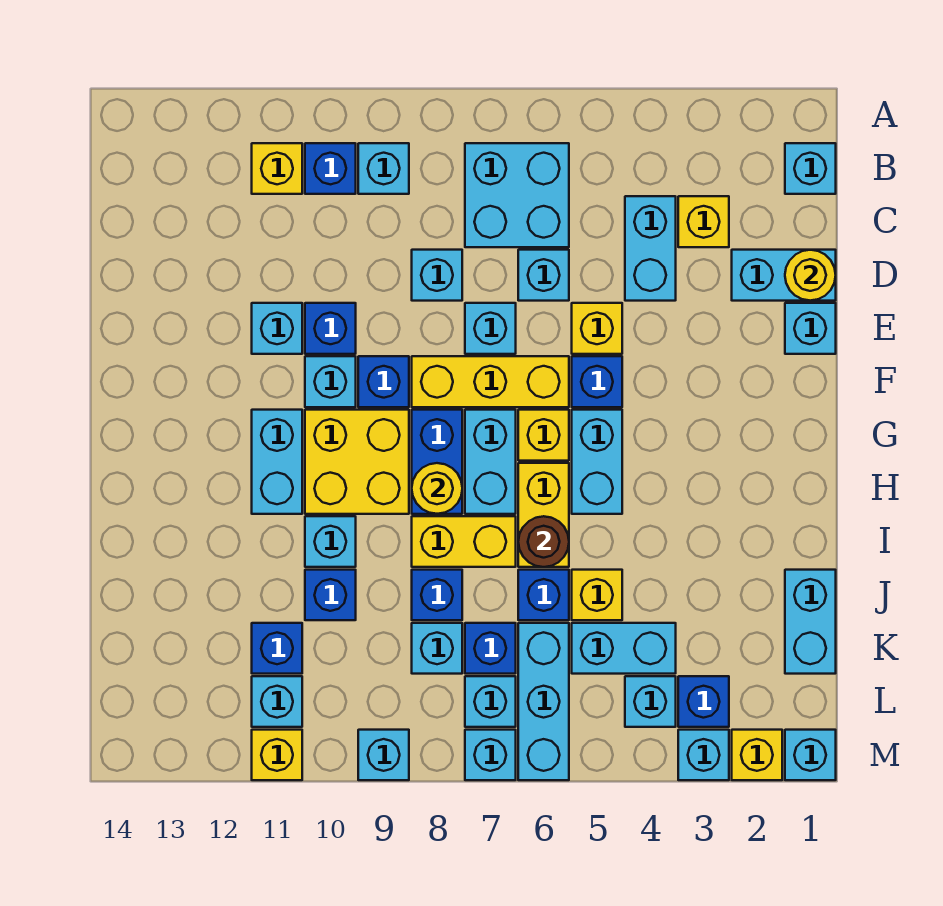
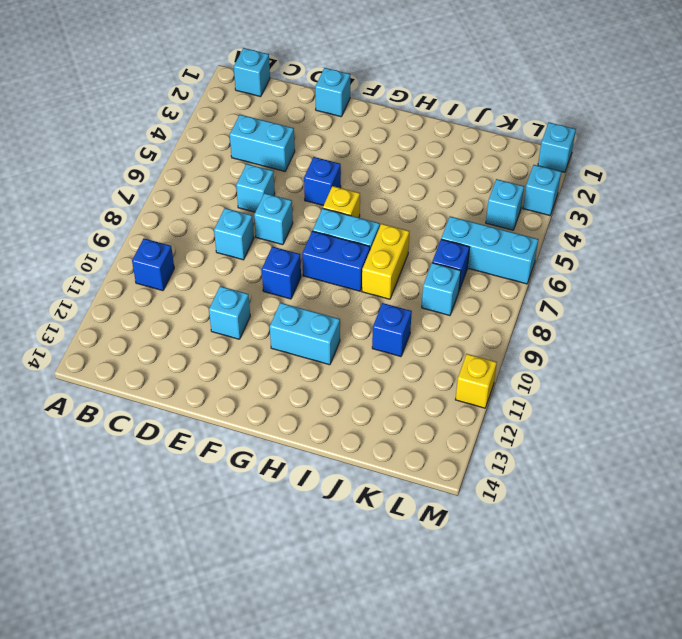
none -> cyan 2x2 brick [465,143,569,247]
none -> cyan 1x1 brick [358,143,409,194]
none -> yellow 1x1 brick [252,143,302,194]
none -> yellow 1x1 brick [678,196,729,247]

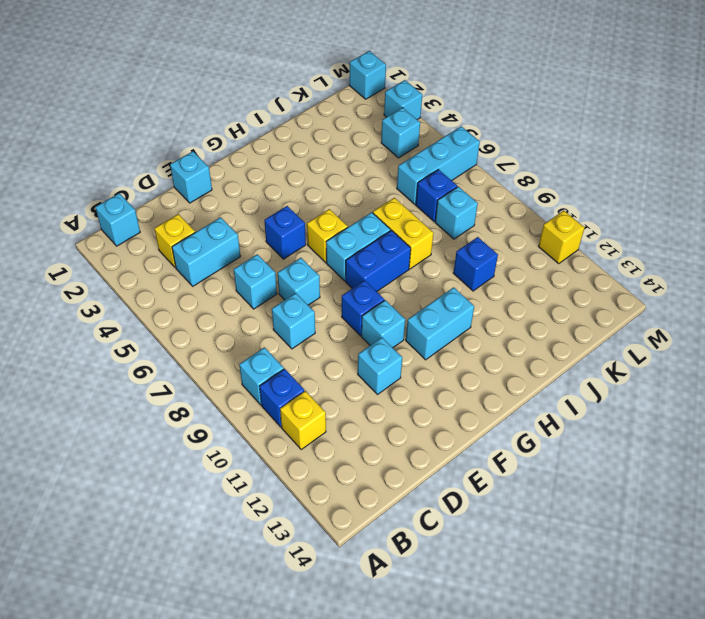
none -> cyan 2x2 brick [465,143,569,247]
none -> cyan 1x2 brick [732,250,836,301]
none -> yellow 1x1 brick [572,303,622,354]
none -> blue 1x1 brick [305,303,356,354]

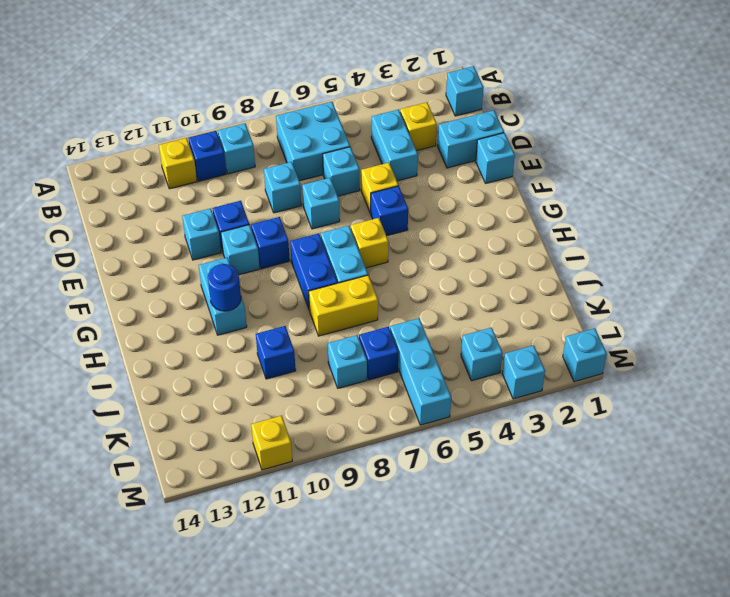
blue 1x1 round brick [208,264,241,311] -> none
none -> yellow 1x3 brick [412,356,569,407]
none -> cyan 1x2 brick [572,410,622,514]
none -> yellow 2x2 brick [305,410,409,514]
none -> yellow 1x2 brick [518,463,569,567]

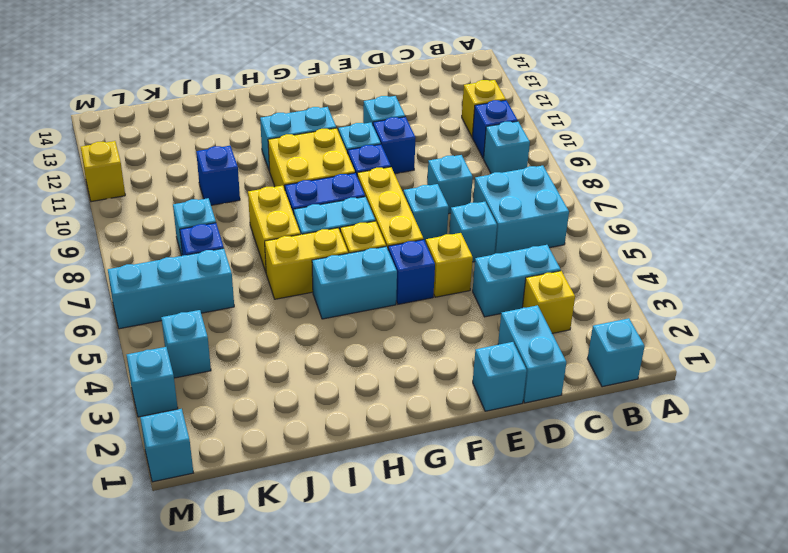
none -> cyan 1x1 brick [305,516,356,567]
none -> cyan 1x2 brick [785,570,836,674]
none -> yellow 1x1 brick [572,570,622,620]
none -> blue 1x1 brick [518,570,569,620]

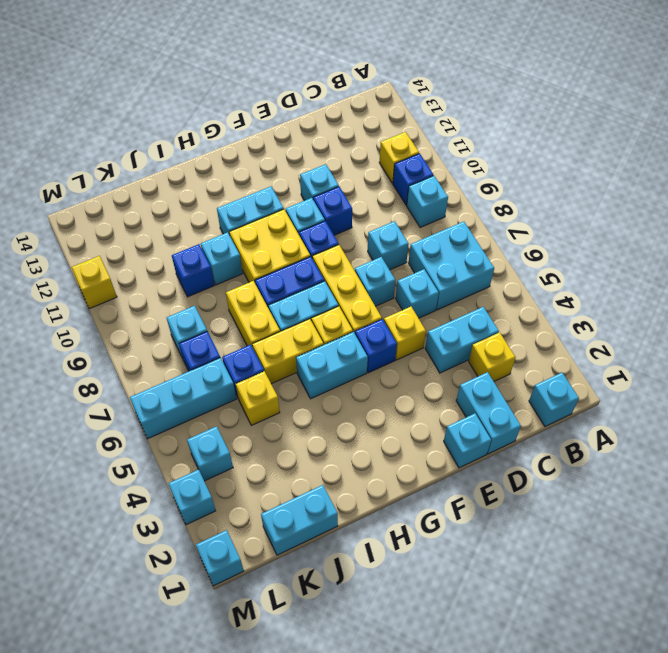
none -> blue 1x1 brick [412,570,462,620]
none -> cyan 1x2 brick [572,623,676,674]
none -> blue 1x1 brick [252,623,302,674]
none -> blue 1x1 brick [678,676,729,727]

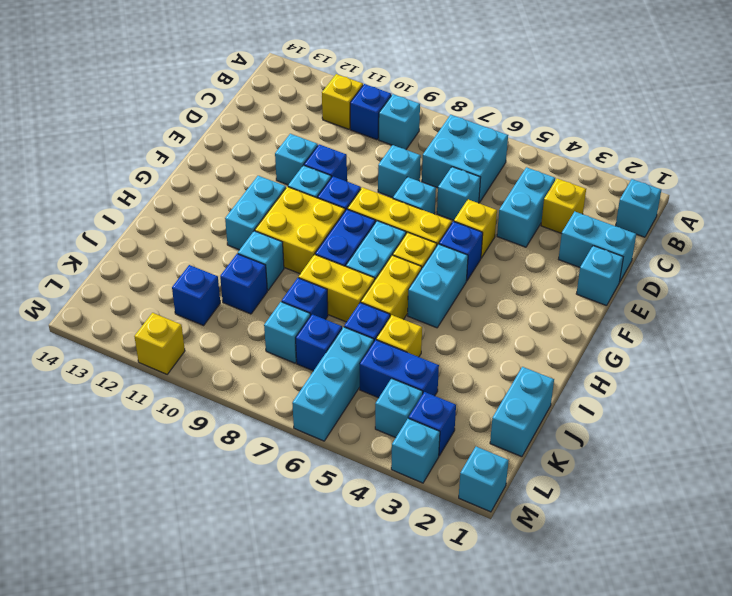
blue 1x2 brick [360,340,439,398] -> cyan 1x2 brick [572,623,676,674]
none -> cyan 1x1 brick [465,676,516,727]
none -> cyan 1x1 brick [252,676,302,727]
none -> yellow 1x1 brick [732,730,782,780]
none -> cyan 1x1 brick [465,730,516,780]

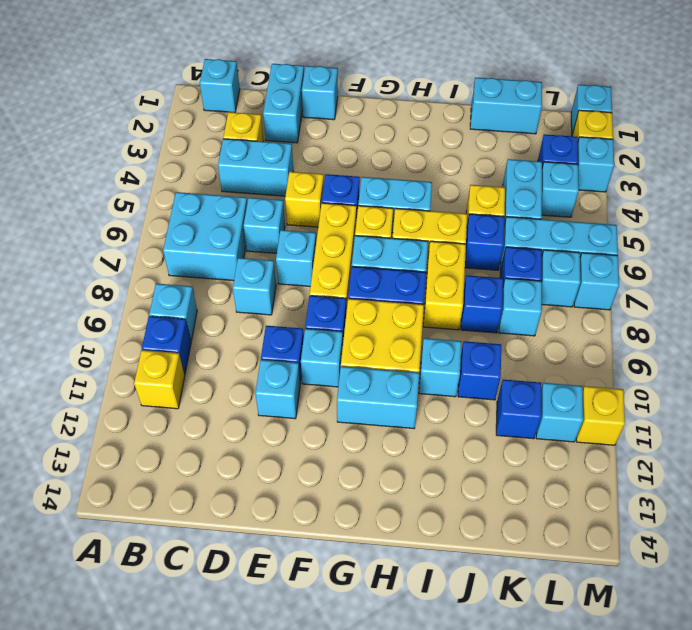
none -> cyan 1x1 brick [358,730,409,780]
none -> yellow 1x1 round brick [785,250,836,301]
none -> yellow 1x1 round brick [412,463,462,514]
none -> brown 1x1 round brick [518,516,569,567]

